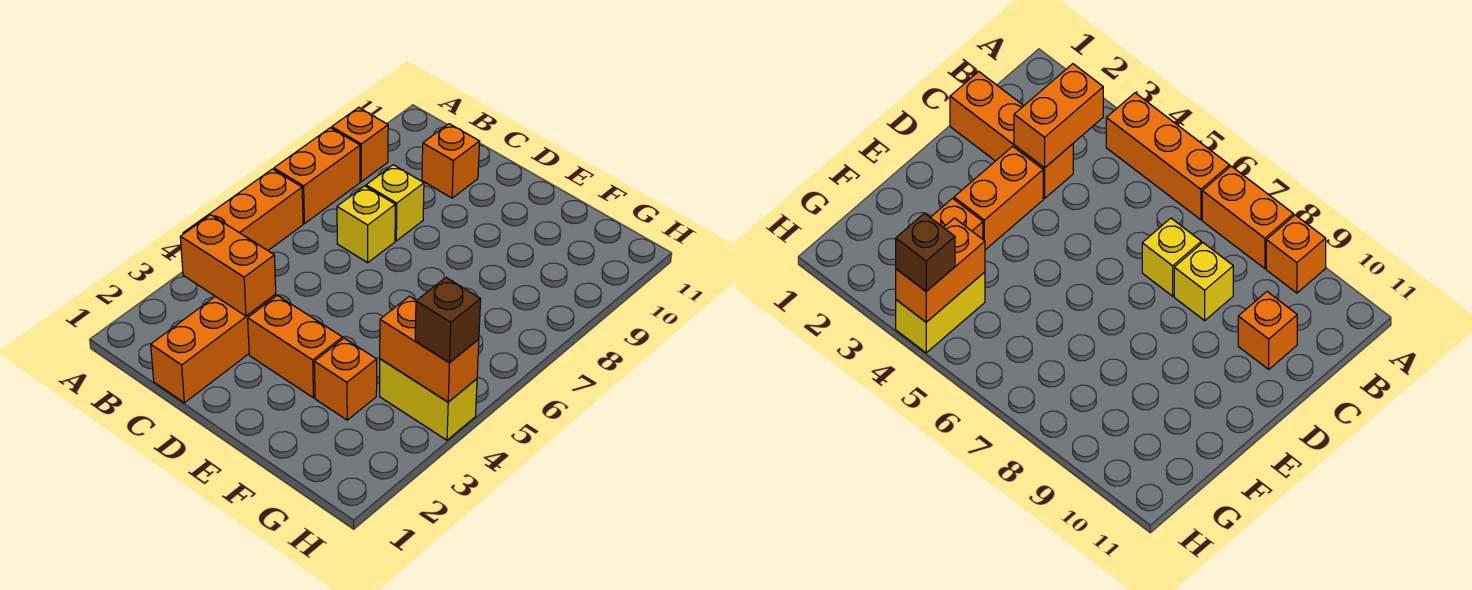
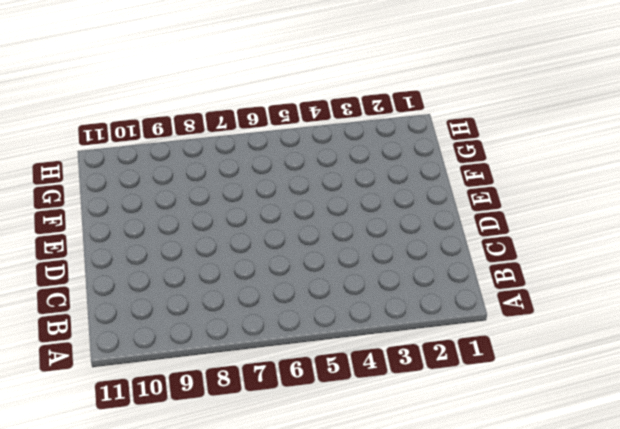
none -> orange 1x3 brick [183,169,303,250]
none -> orange 1x2 brick [274,128,360,224]
none -> orange 1x1 brick [332,108,388,182]

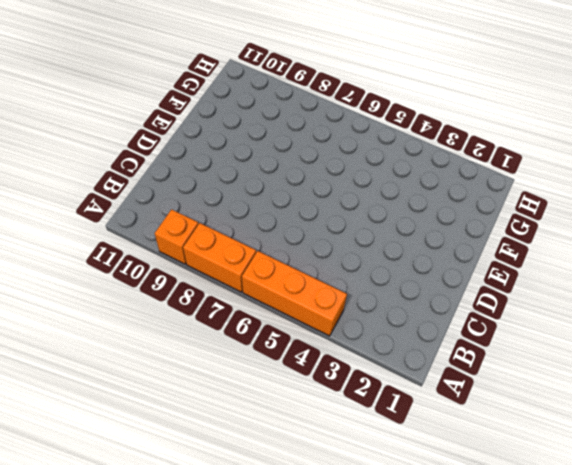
none -> orange 1x3 brick [151,294,276,403]
none -> yellow 1x1 brick [337,186,395,263]
none -> yellow 1x1 brick [366,165,424,241]

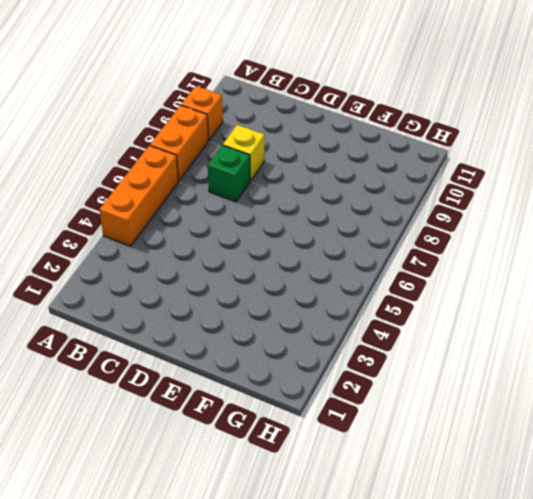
green 1x1 brick [208,145,250,202] -> yellow 1x1 brick [337,186,395,263]
none -> orange 1x3 brick [151,294,276,403]
none -> orange 1x1 brick [422,124,480,198]
none -> orange 1x2 brick [248,295,342,398]

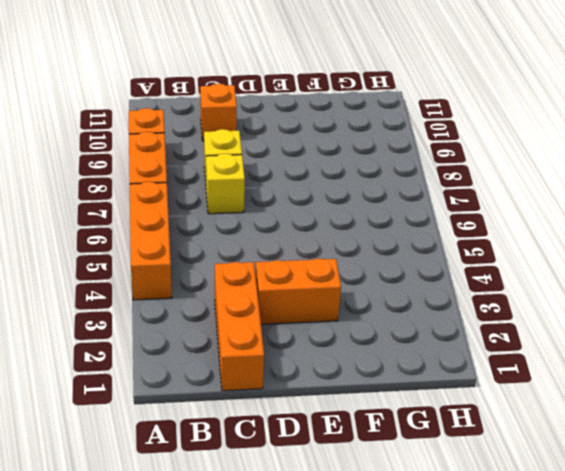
none -> orange 1x1 brick [314,338,377,420]
none -> yellow 1x2 brick [380,359,477,440]
none -> orange 1x2 brick [180,215,276,316]

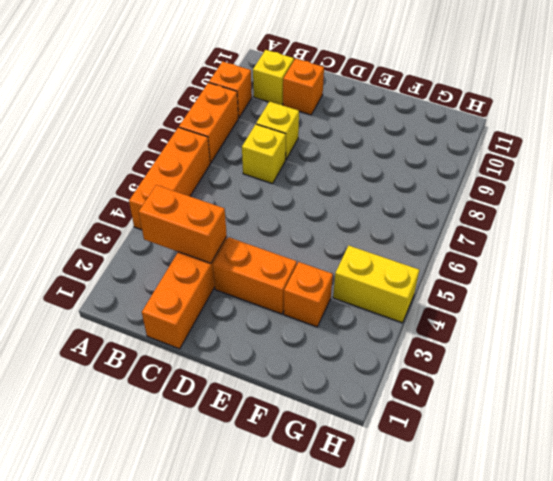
yellow 1x1 brick [253,50,294,105] -> none
none -> orange 1x2 brick [380,296,479,402]
none -> brown 1x1 brick [415,278,481,363]

